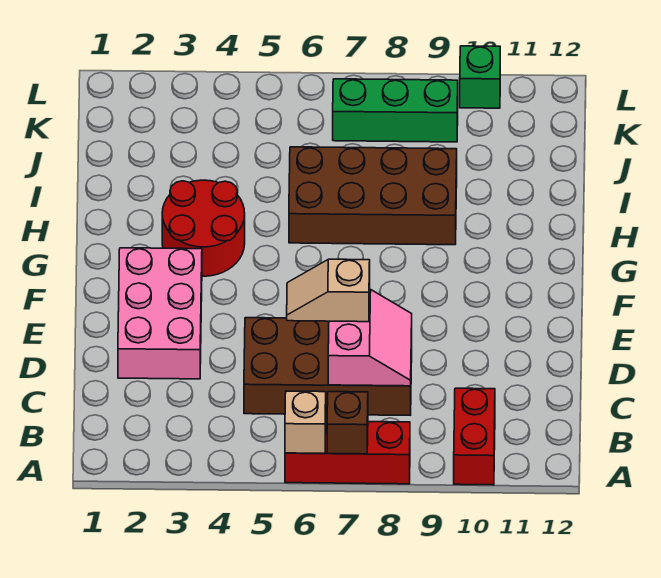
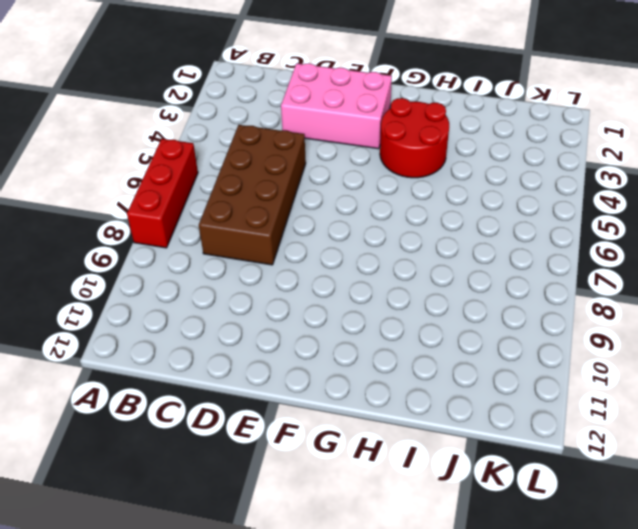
none -> red 1x2 brick [454,388,495,485]
none -> brown 2x4 brick [289,147,457,245]
none -> green 1x3 brick [333,79,458,142]

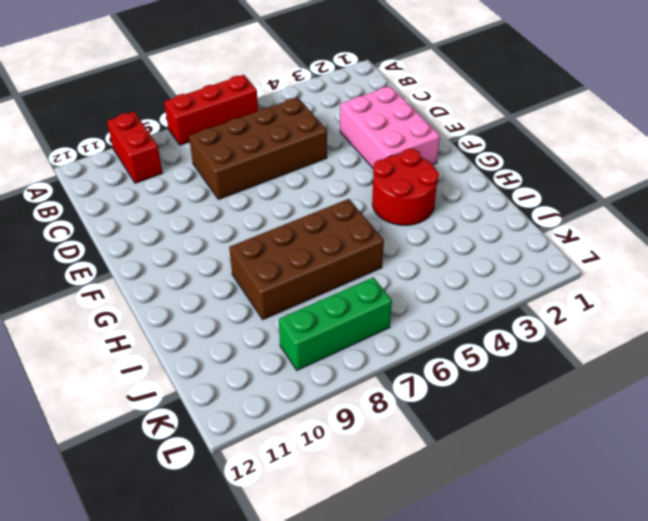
none -> green 1x1 brick [460,46,500,108]
none -> tan 1x1 brick [285,391,326,453]
none -> brown 1x1 brick [327,392,368,454]

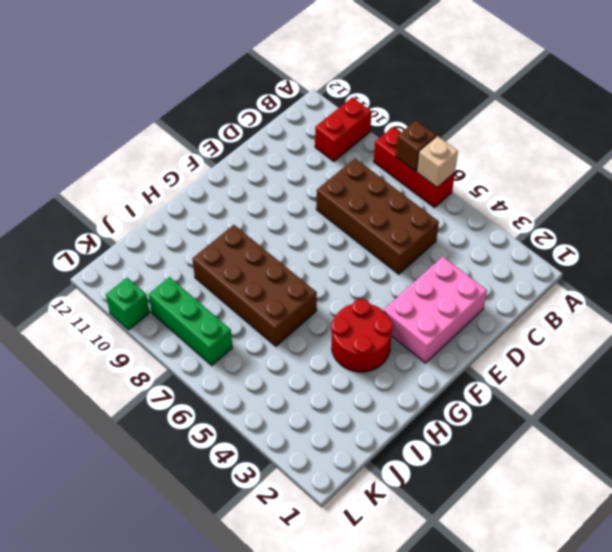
none -> pink 2x2 slope [328,289,412,386]
none -> tan 1x2 slope [287,259,370,322]

